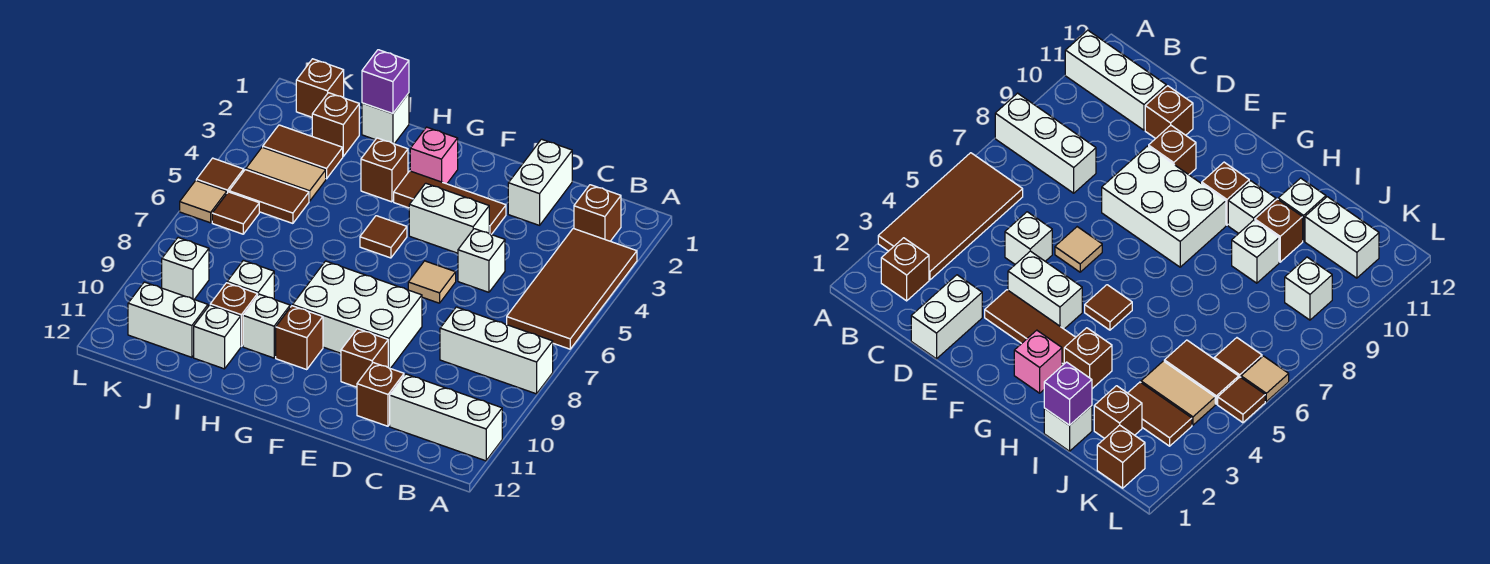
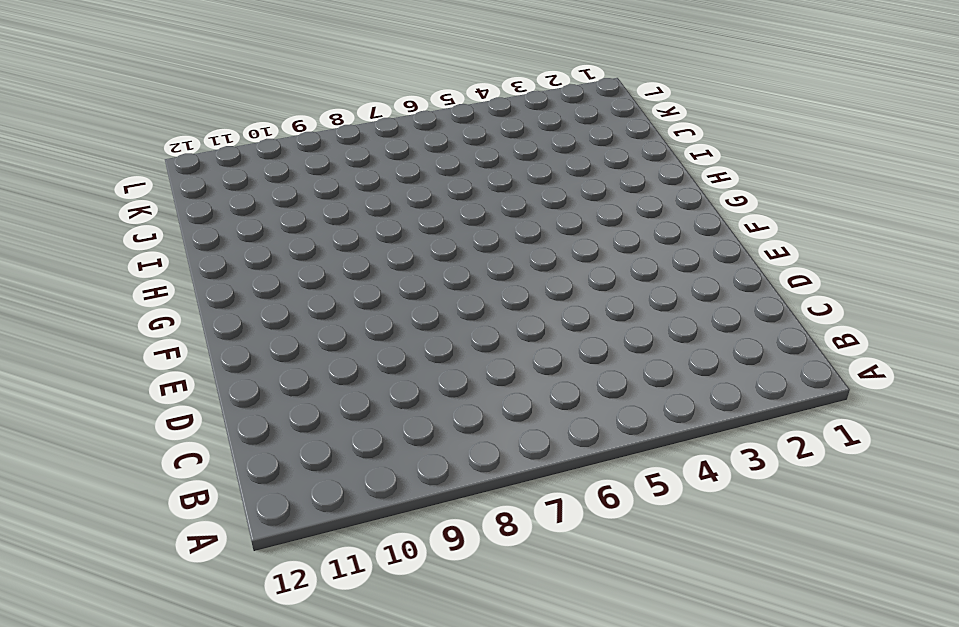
none -> brown 2x4 tile [507,228,637,349]
none -> white 1x3 brick [440,307,553,394]
none -> white 1x3 brick [390,374,502,461]
none -> brown 1x1 brick [574,185,621,241]

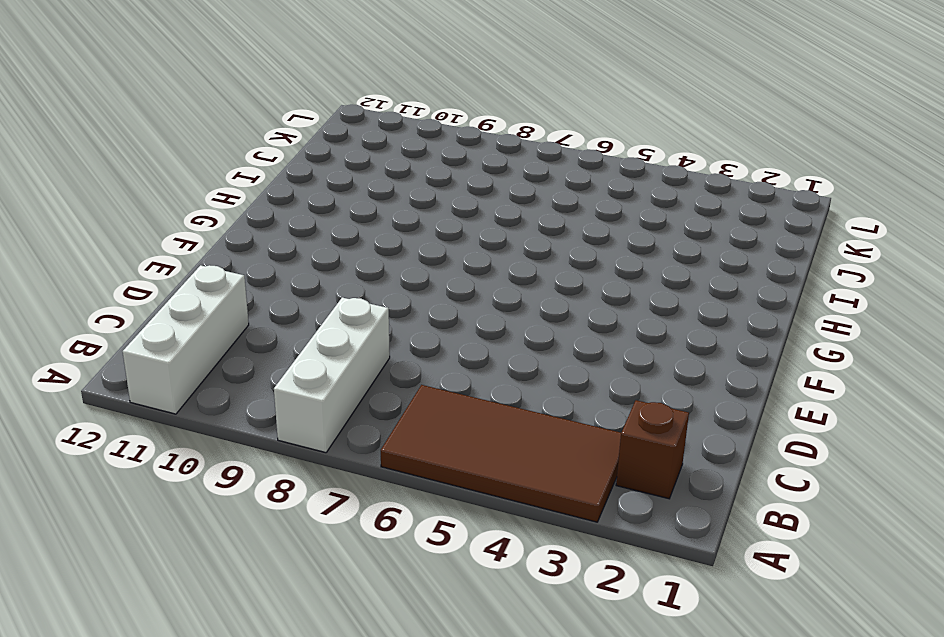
none -> white 1x2 brick [508,139,572,225]
none -> white 1x1 brick [458,229,505,292]
none -> brown 1x1 brick [357,363,404,426]
none -> brown 1x3 tile [394,171,506,235]

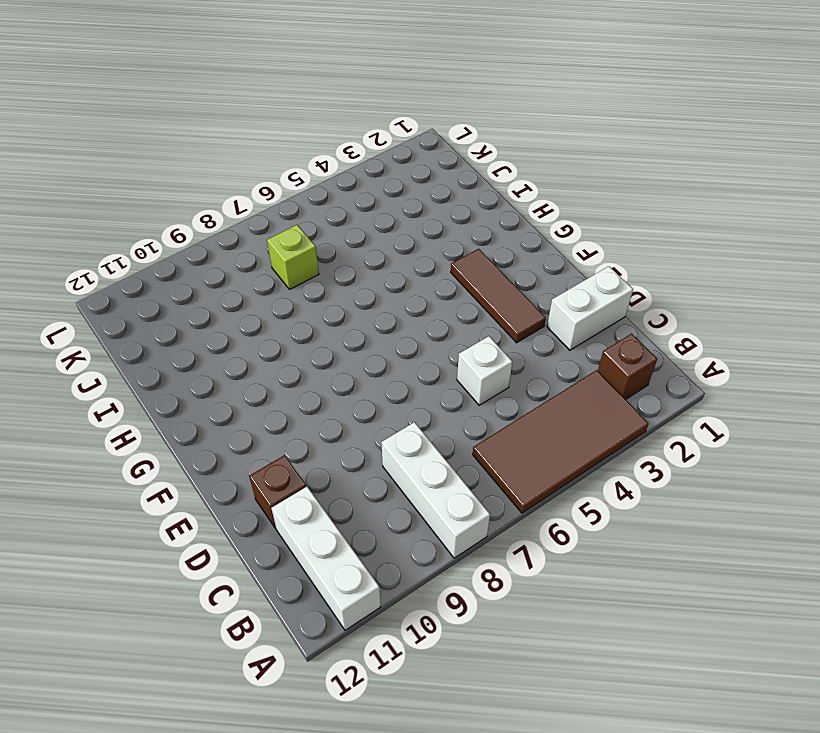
lime 1x1 brick [267,225,319,289] -> none
none -> white 1x2 brick [409,183,489,253]
none -> tan 1x1 tile [408,261,456,303]
none -> white 2x3 brick [293,261,422,368]
none -> brown 1x1 brick [341,329,388,387]

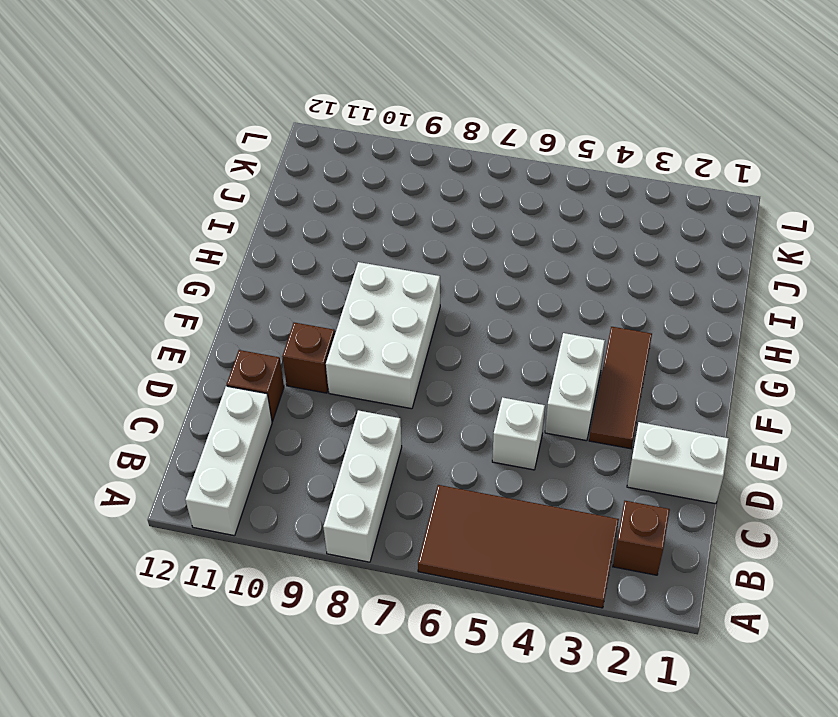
none -> tan 1x1 tile [408,261,456,303]
none -> pink 1x1 brick [410,127,458,184]
none -> brown 1x1 tile [360,216,407,258]
none -> brown 1x1 brick [276,306,323,370]

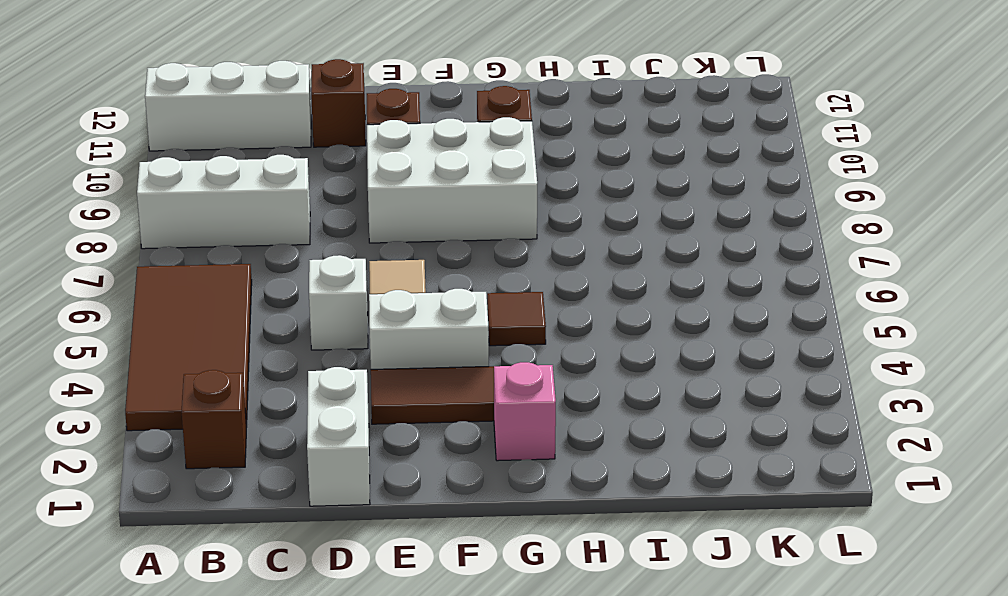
none -> brown 1x1 brick [361,138,408,202]
none -> white 1x1 brick [243,294,290,358]
none -> white 1x1 brick [362,93,409,144]
none -> white 1x1 brick [227,260,274,299]

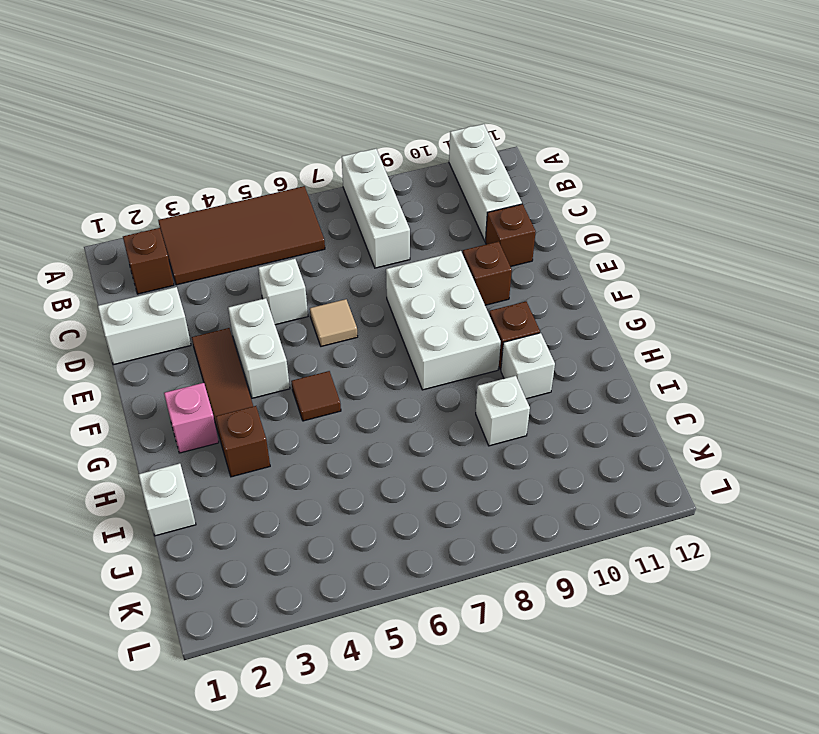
none -> brown 1x1 brick [210,283,258,346]
none -> white 1x1 brick [194,305,241,369]
none -> brown 1x1 brick [312,93,359,156]
none -> brown 1x2 tile [263,125,343,179]

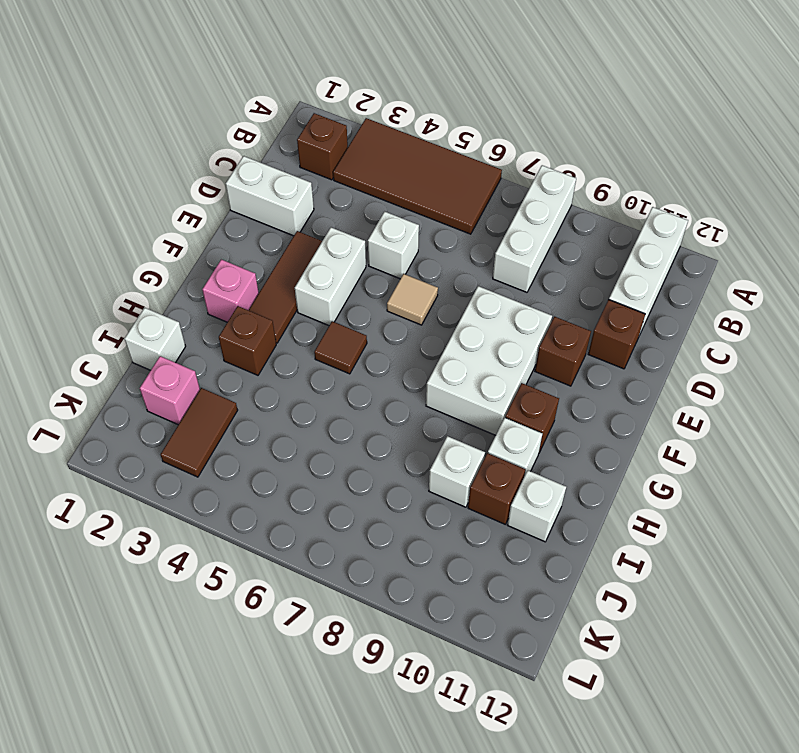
pink 1x1 brick [140,356,200,425] -> brown 1x1 brick [312,93,359,156]
none -> tan 1x2 tile [246,147,326,201]
none -> brown 1x2 tile [229,170,309,223]
none -> white 1x2 brick [128,282,208,357]
none -> brown 1x1 brick [296,59,344,117]

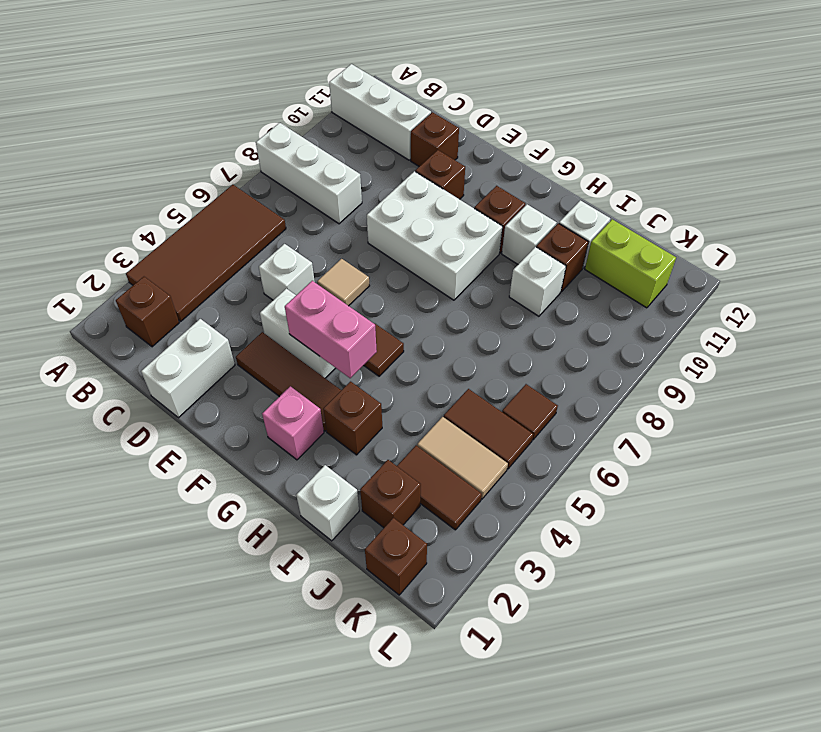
pink 1x2 brick [285,281,377,378] -> none
lime 1x2 brick [585,219,676,308] -> white 1x2 brick [128,282,208,357]
none -> white 1x1 brick [162,238,209,299]
none -> brown 1x1 tile [196,158,244,193]
none -> tan 1x1 tile [180,181,227,223]
none -> purple 1x1 brick [362,50,409,114]

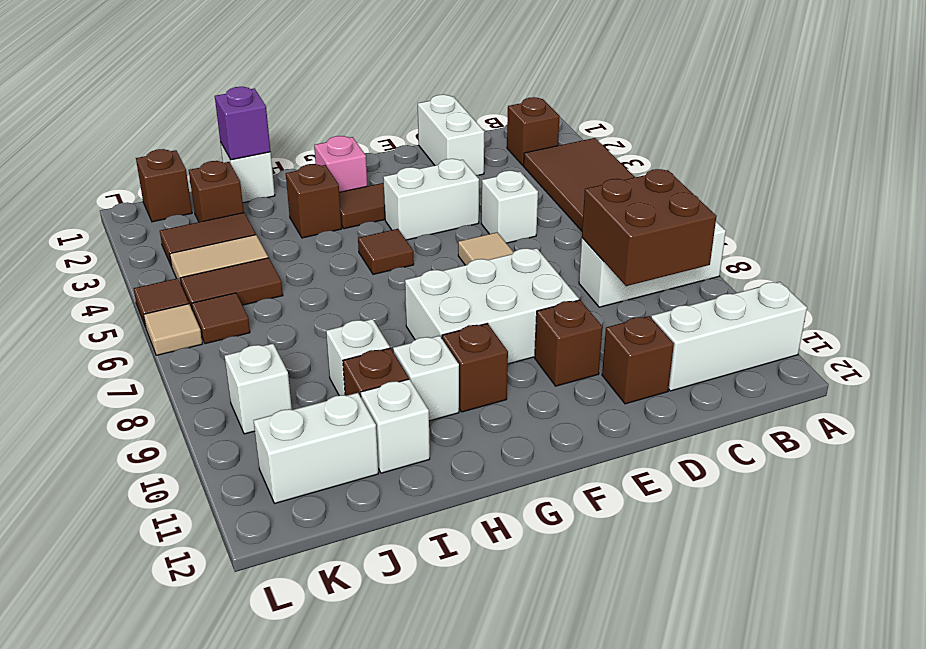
brown 2x2 brick [582,169,716,286] -> none

